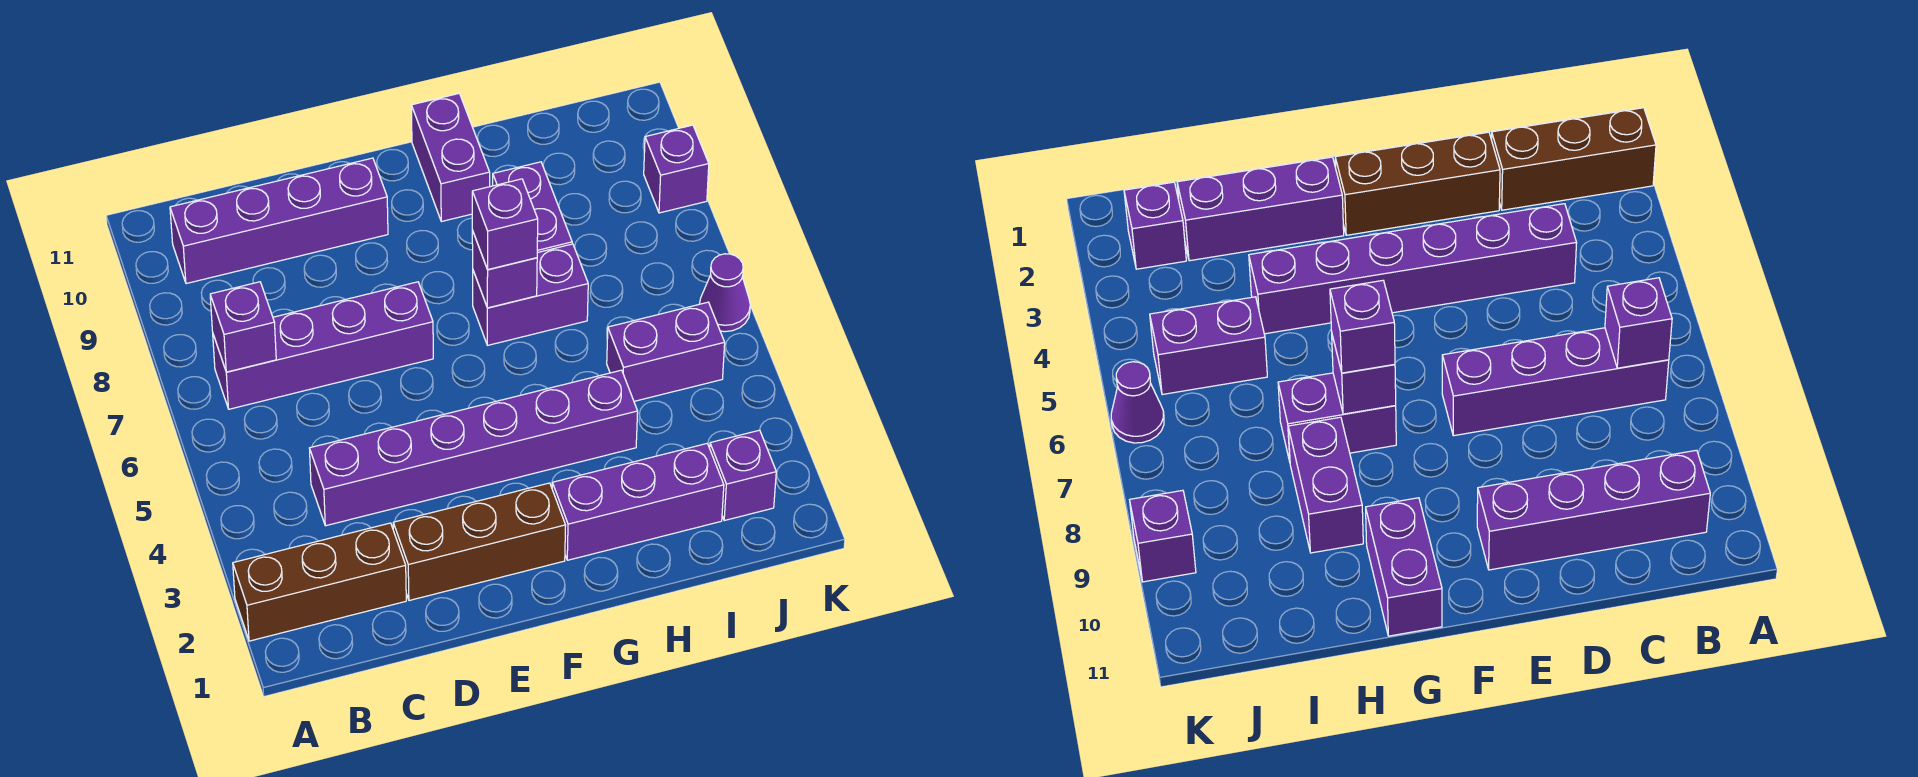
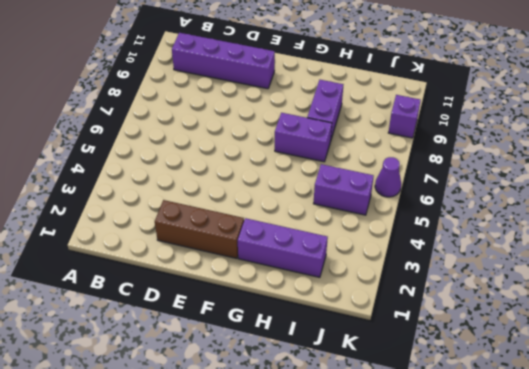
none -> brown 1x3 brick [233,523,406,641]
none -> purple 1x4 brick [213,282,433,409]
none -> purple 1x6 brick [310,370,638,526]

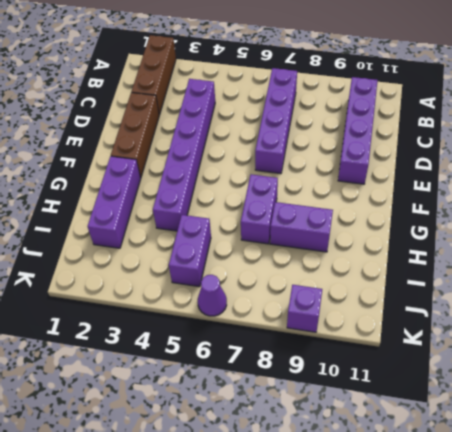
none -> purple 1x2 brick [411,94,490,222]
none -> purple 1x1 brick [710,430,776,521]
none -> purple 1x1 brick [210,282,276,372]

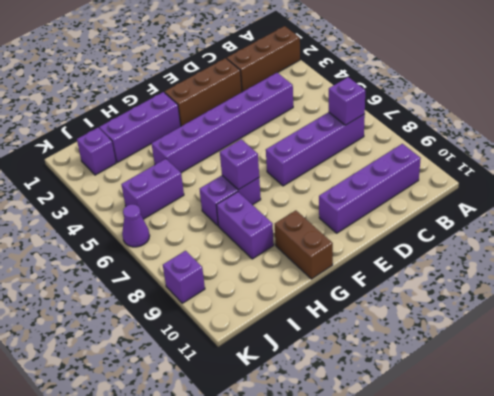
brown 1x2 brick [275,210,333,279] -> purple 1x2 brick [411,94,490,222]
none -> purple 1x1 brick [472,179,538,269]

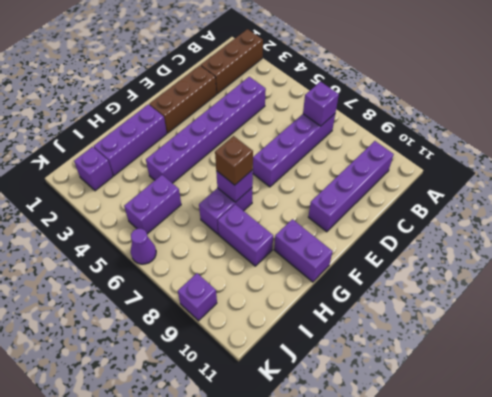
brown 1x1 brick [215,136,253,185] -> purple 1x1 brick [472,179,538,269]

